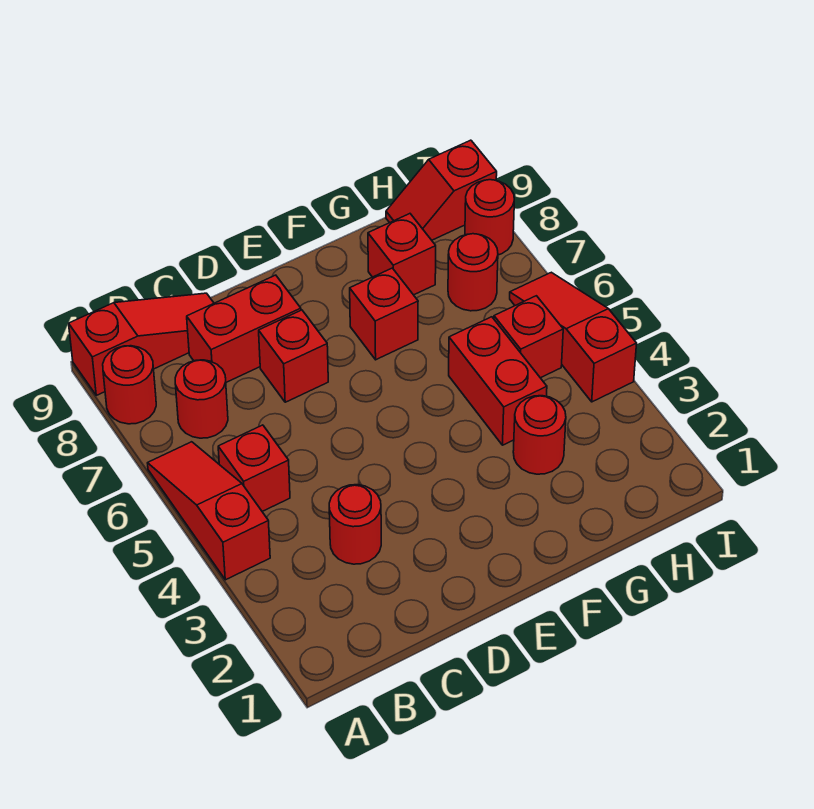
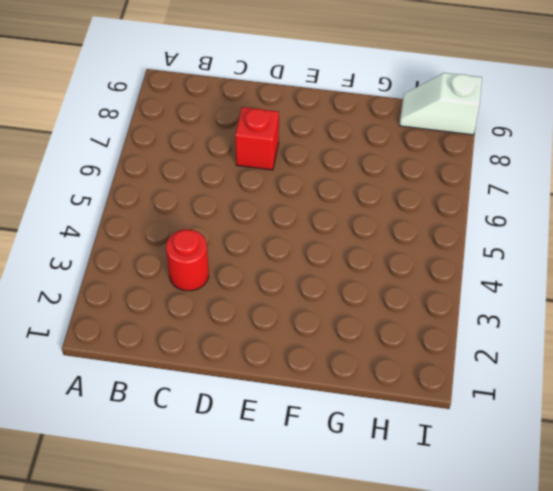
white 1x2 slope [399,73,482,135] -> red 1x2 slope [386,140,497,240]
none -> red 1x3 slope [148,442,270,580]
none -> red 1x1 round brick [103,346,156,424]
none -> red 1x3 slope [69,293,214,395]

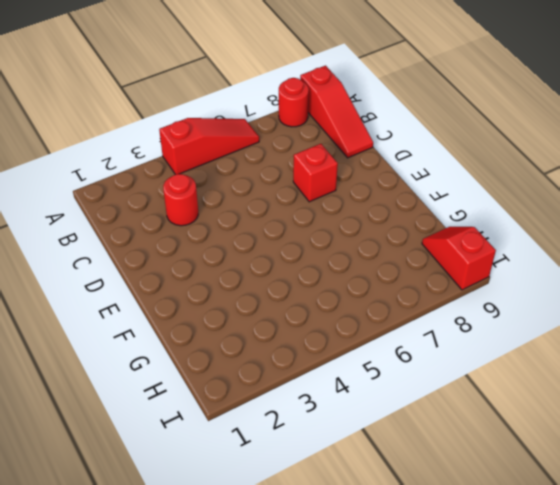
none -> red 1x1 brick [218,425,290,511]
none -> red 1x1 round brick [175,360,228,438]
none -> red 1x2 brick [187,275,301,382]

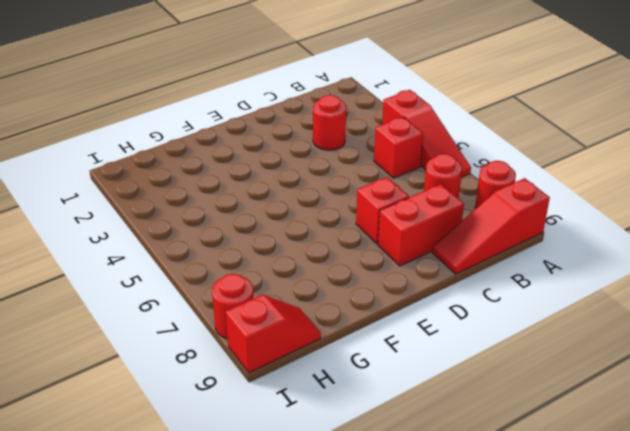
none -> red 1x1 brick [350,268,418,360]
none -> red 1x1 round brick [513,396,566,474]
none -> red 1x2 brick [449,317,547,445]

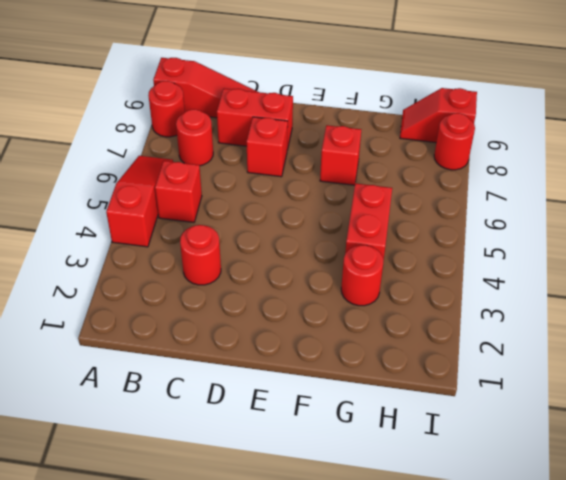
none -> red 1x1 brick [368,214,436,295]
none -> red 1x1 brick [494,296,563,378]
none -> red 1x1 round brick [448,234,498,311]

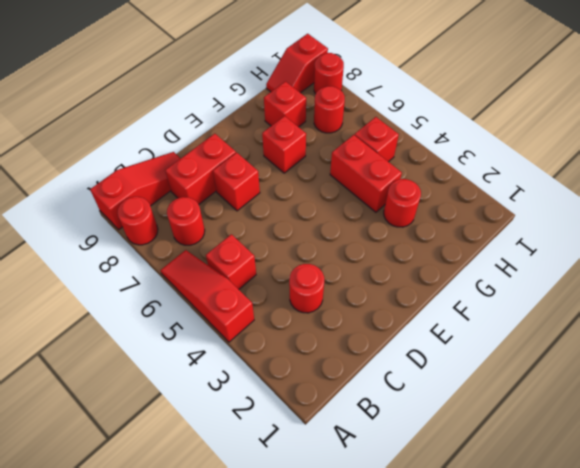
none -> red 1x3 slope [510,272,637,402]

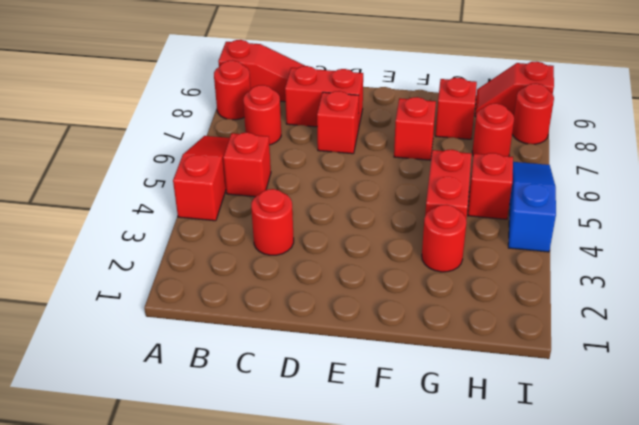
blue 1x3 slope [508,162,556,252] -> red 1x3 slope [510,272,637,402]

